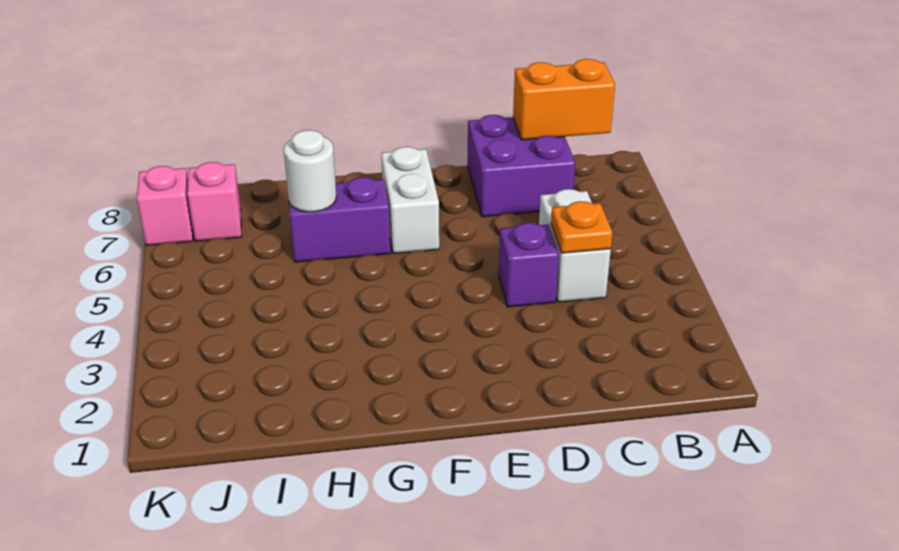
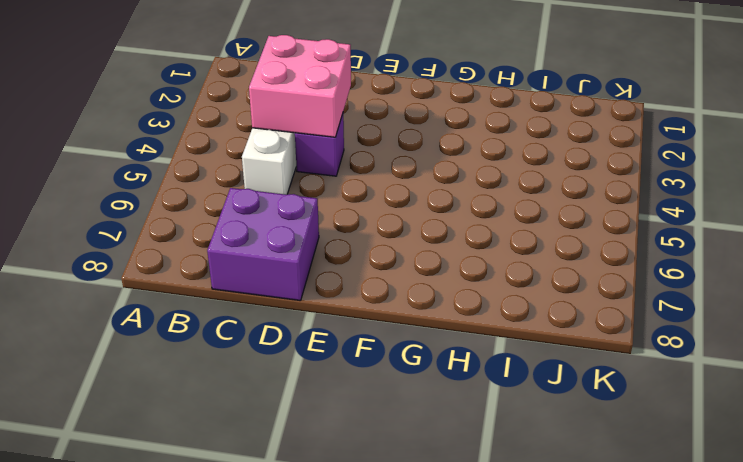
pink 2x2 brick [249,35,351,137] -> orange 1x1 plate [551,201,613,253]
none -> white 1x2 brick [381,147,439,254]
none -> purple 1x2 brick [289,177,391,262]

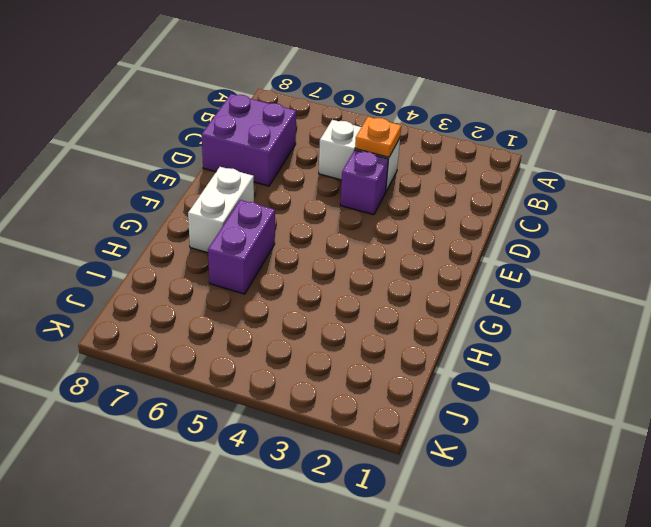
white 1x2 brick [188,167,254,253] -> white 1x2 brick turned to [381,147,439,254]
none -> pink 1x1 brick [187,162,242,241]
none -> pink 1x1 brick [137,166,193,245]

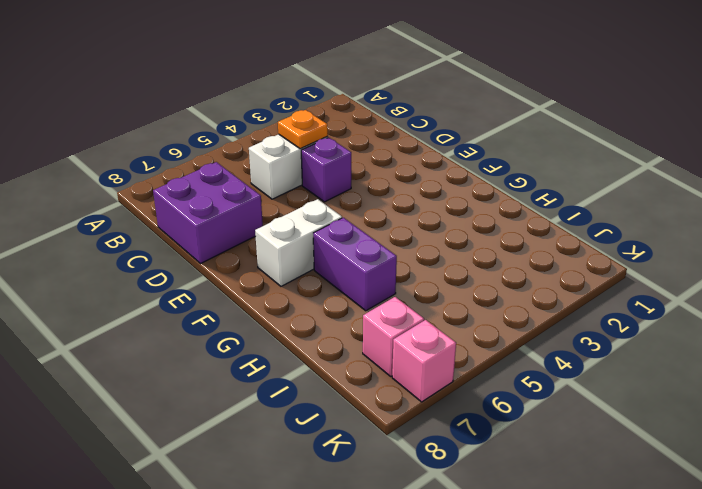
none -> orange 1x2 brick [513,59,615,140]
none -> white 1x1 round brick [284,130,336,212]

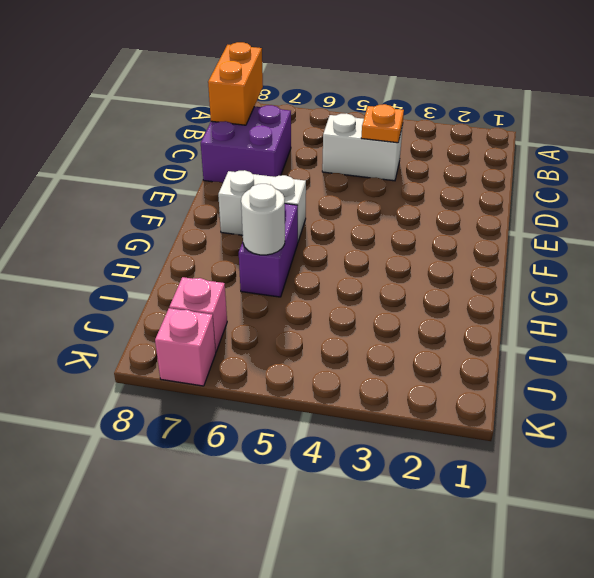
none -> purple 1x1 brick [499,223,559,307]

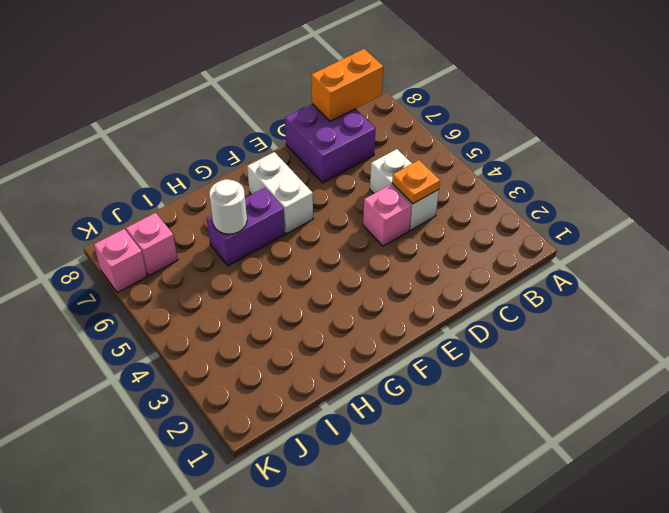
pink 1x1 brick [363,185,411,246] -> purple 1x1 brick [499,223,559,307]

